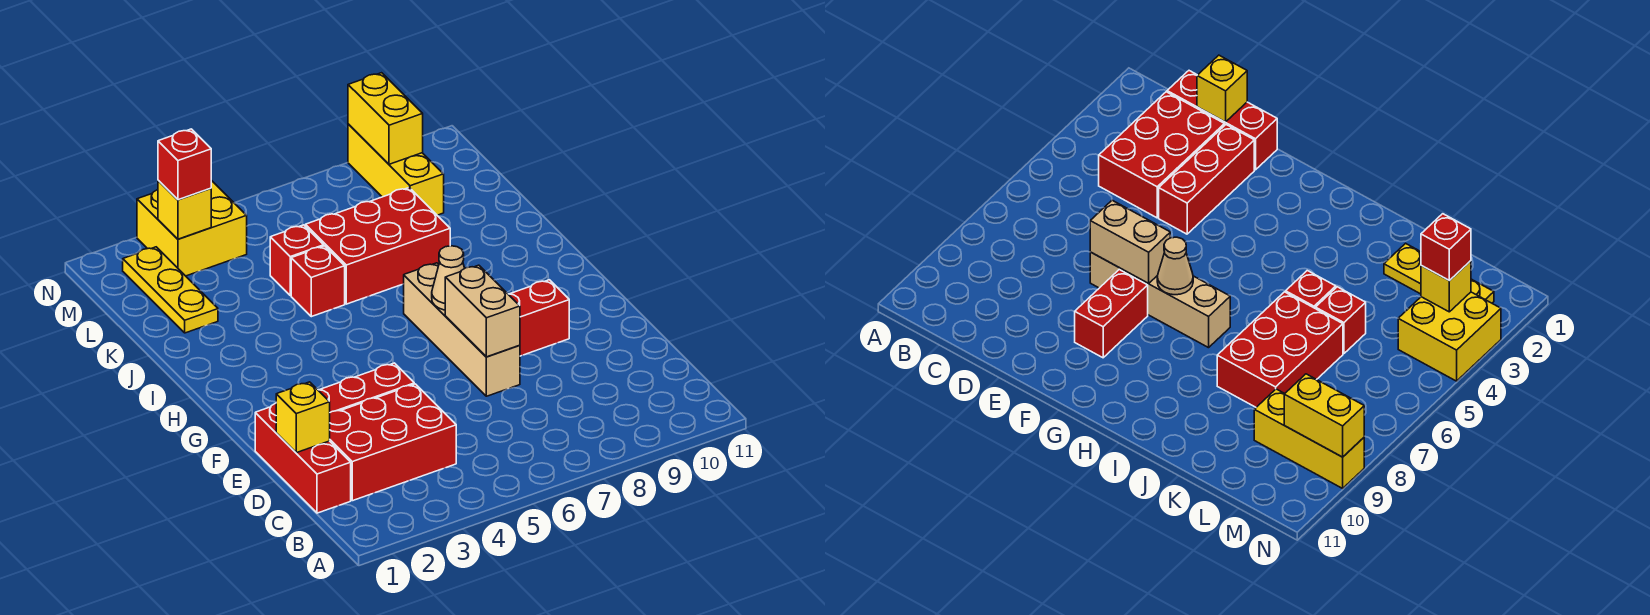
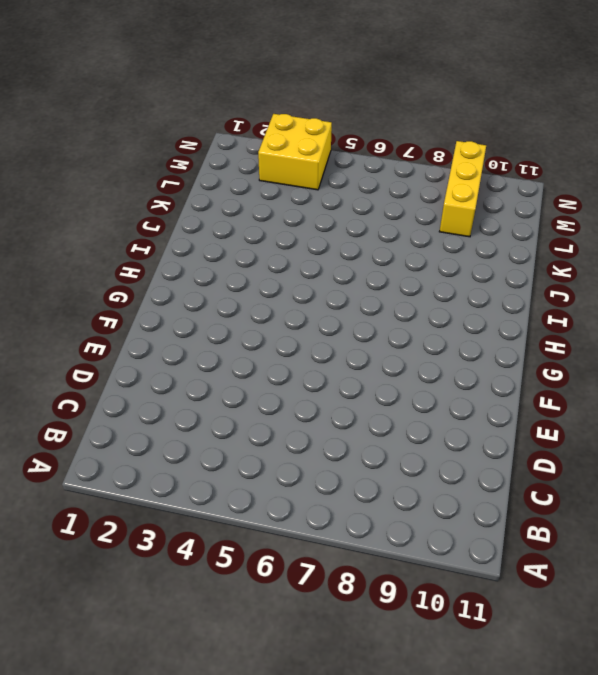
none -> red 1x3 brick [255,403,351,513]
none -> red 2x3 brick [330,384,456,501]
none -> red 1x3 brick [318,363,414,412]

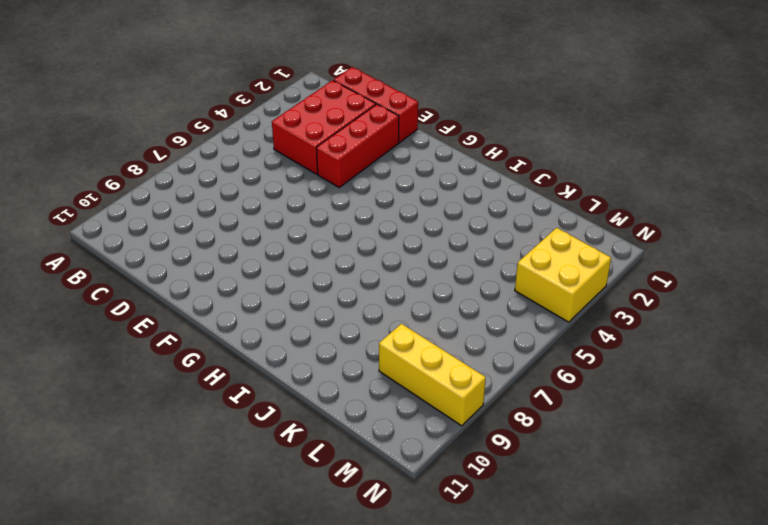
none -> tan 1x4 brick [404,263,520,396]
none -> red 1x2 brick [508,280,569,356]
none -> red 1x1 brick [291,246,345,317]

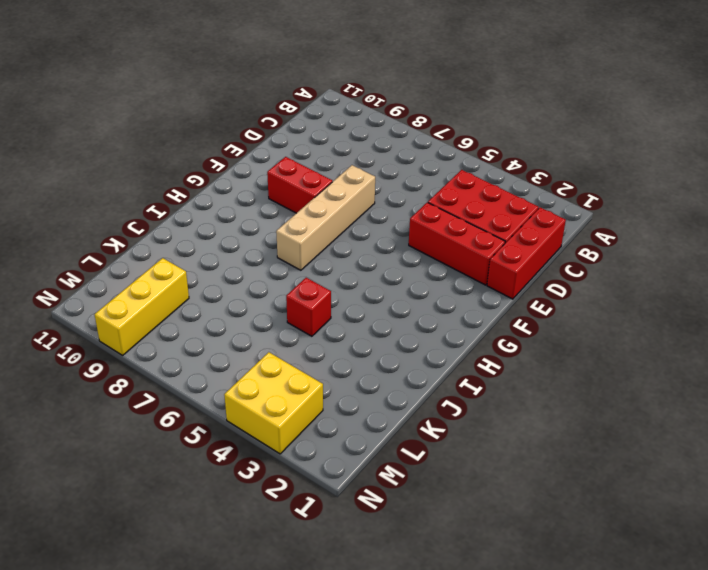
none -> red 2x3 brick [305,188,450,304]
none -> yellow 1x3 plate [123,247,218,333]
none -> red 1x1 brick [270,225,324,296]

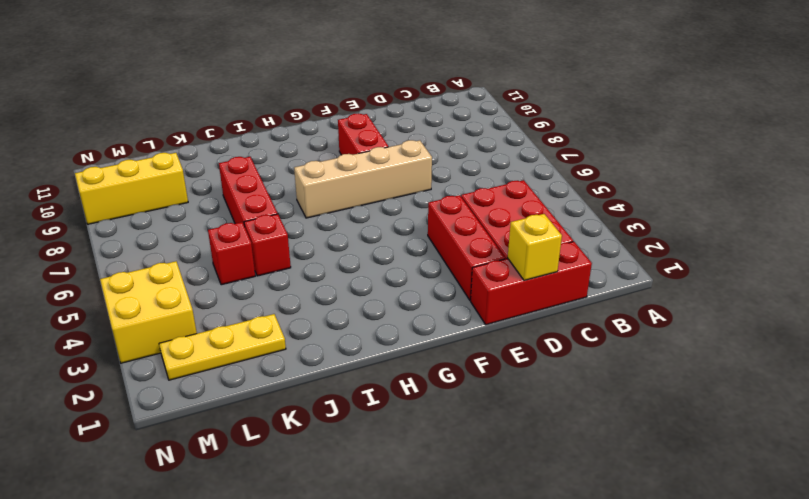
red 1x3 brick [219,157,278,227] -> red 2x3 brick [305,188,450,304]
none -> tan 1x2 brick [445,265,520,357]
none -> tan 1x1 cone [432,246,465,310]
none -> yellow 1x1 brick [158,180,211,239]

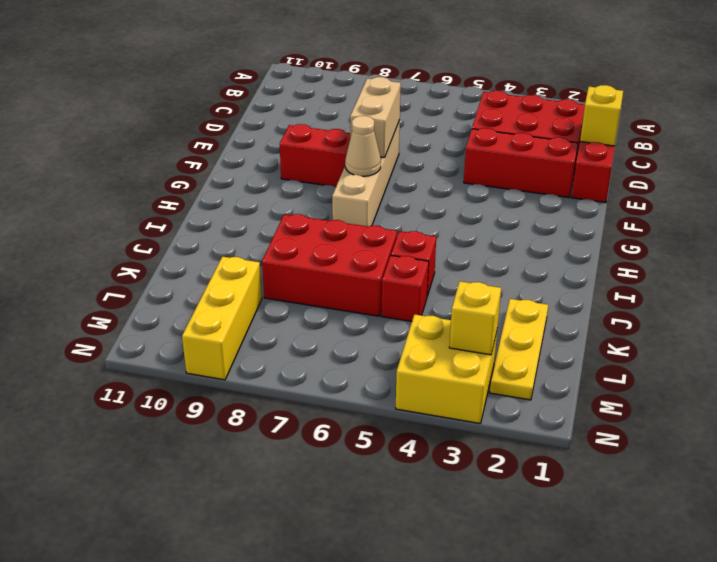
none -> yellow 1x2 brick [348,73,423,164]
none -> red 1x1 brick [158,129,211,200]

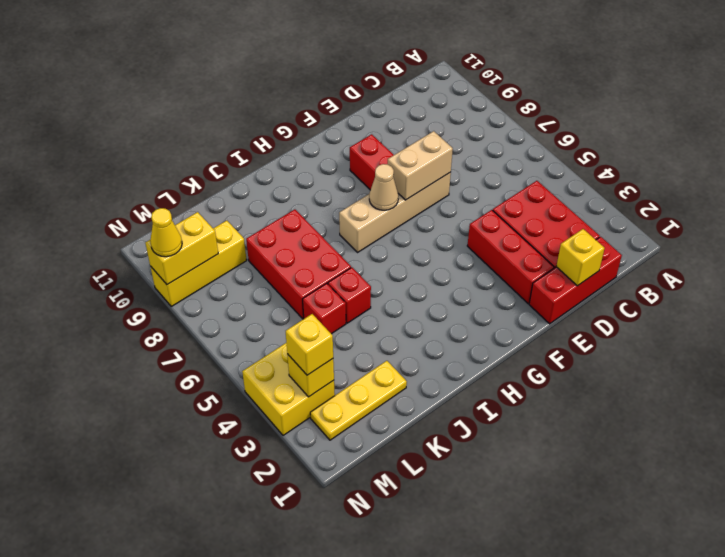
yellow 1x1 brick [286,314,333,375] -> red 1x1 brick [158,129,211,200]
yellow 1x1 cone [150,208,182,257] -> none

